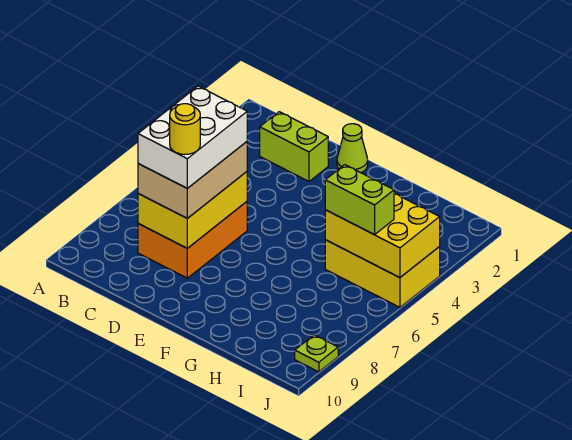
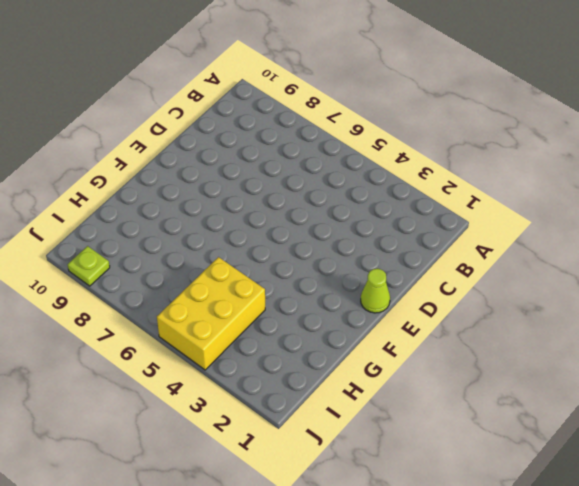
none -> lime 1x2 brick [260,112,328,181]
none -> orange 2x3 brick [138,202,247,278]

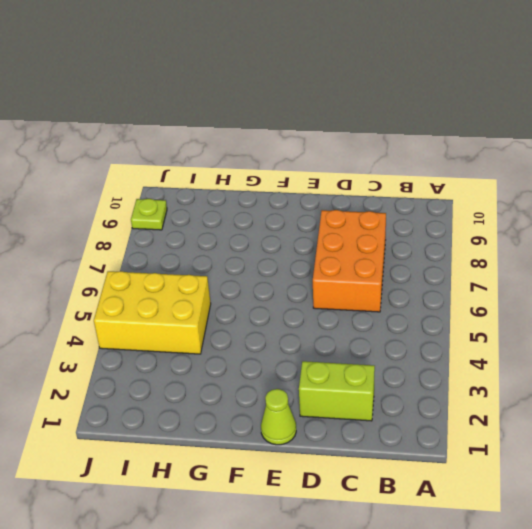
none -> yellow 2x3 brick [138,172,247,248]
none -> yellow 2x3 brick [325,193,440,278]

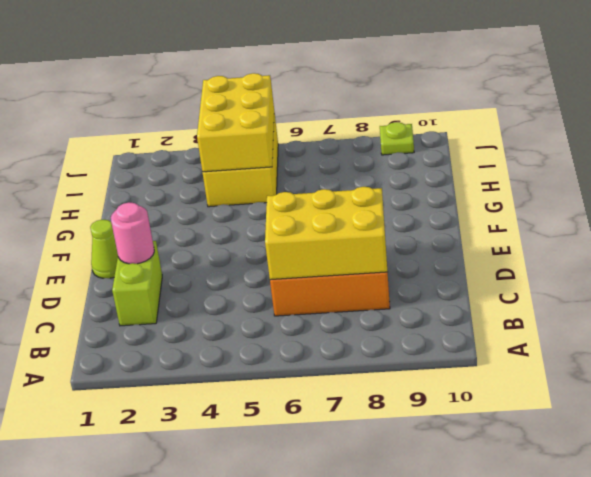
pink 1x1 round brick [111,203,154,264] -> none
none -> tan 2x3 brick [138,142,247,218]
none -> lime 1x2 brick [325,165,394,235]

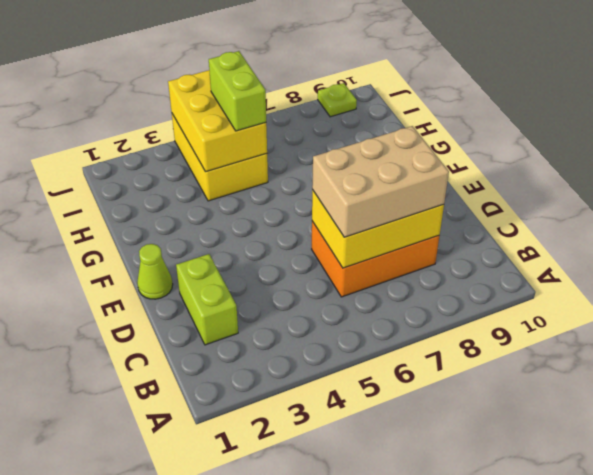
none -> white 2x3 brick [138,86,247,188]
none -> yellow 1x1 round brick [170,104,200,154]

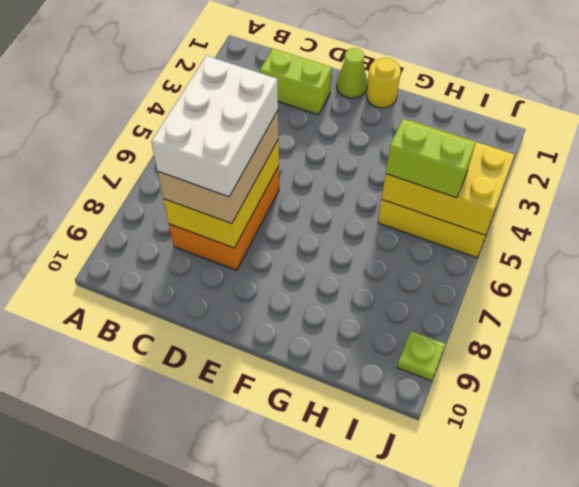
yellow 1x1 round brick [366,58,401,108] -> yellow 1x1 round brick moved to [170,104,200,154]

